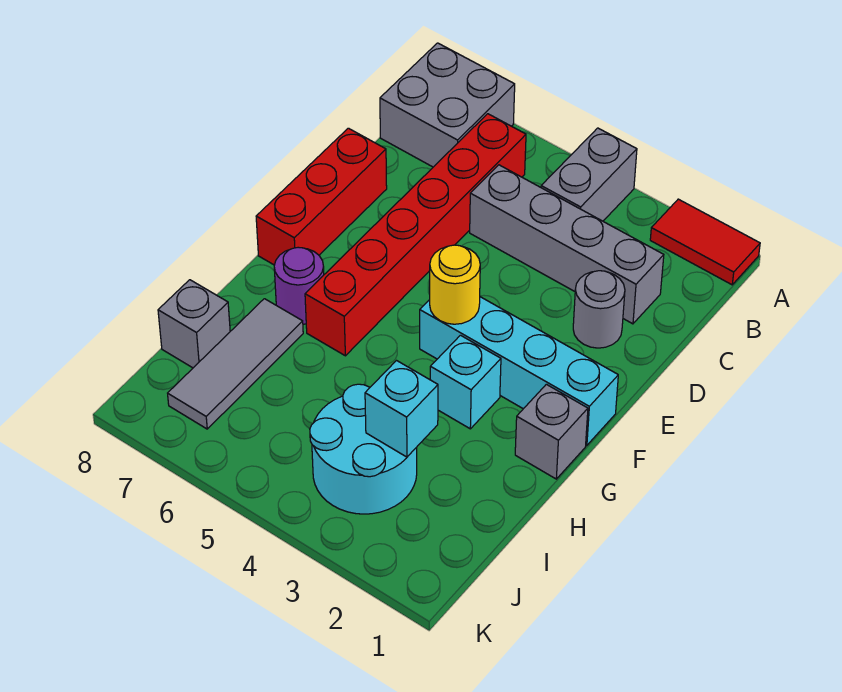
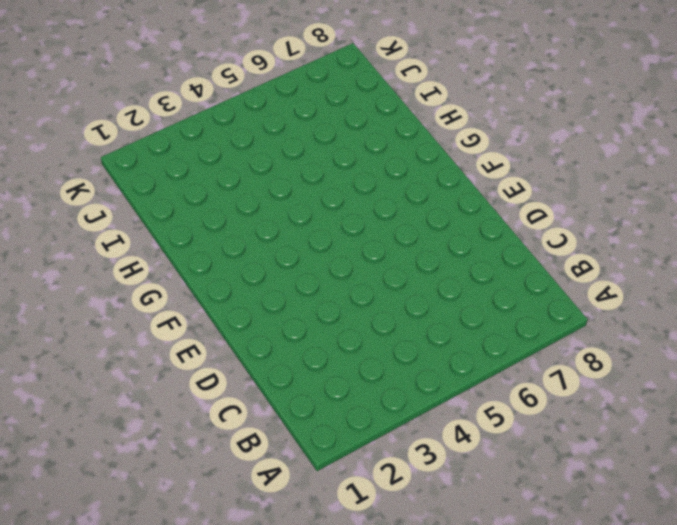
none -> red 1x2 tile [650,199,760,285]
none -> grey 1x2 brick [541,128,637,221]
none -> grey 2x2 brick [380,43,515,167]

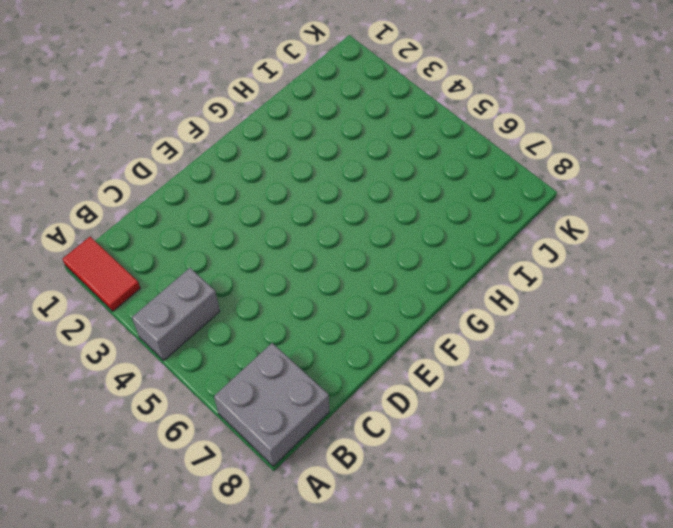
none -> red 1x6 brick [305,114,526,356]
none -> grey 1x4 brick [470,165,664,324]
none -> grey 1x1 round brick [573,271,625,348]

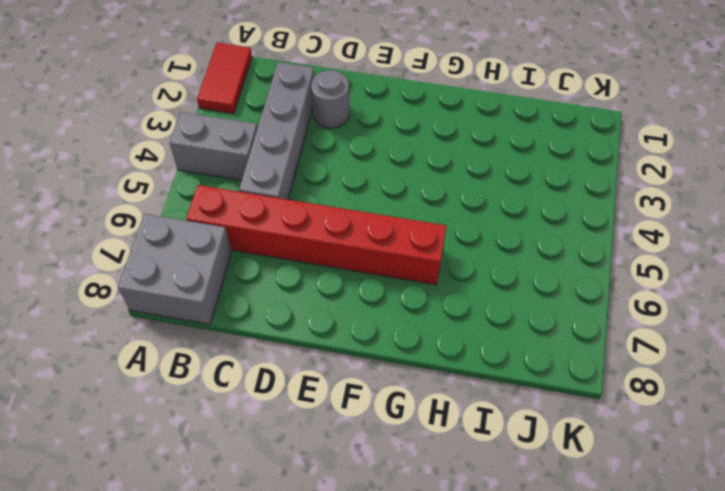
none -> red 1x3 brick [256,128,387,265]
none -> cyan 1x4 brick [420,297,618,445]
none -> grey 1x1 brick [515,384,588,479]

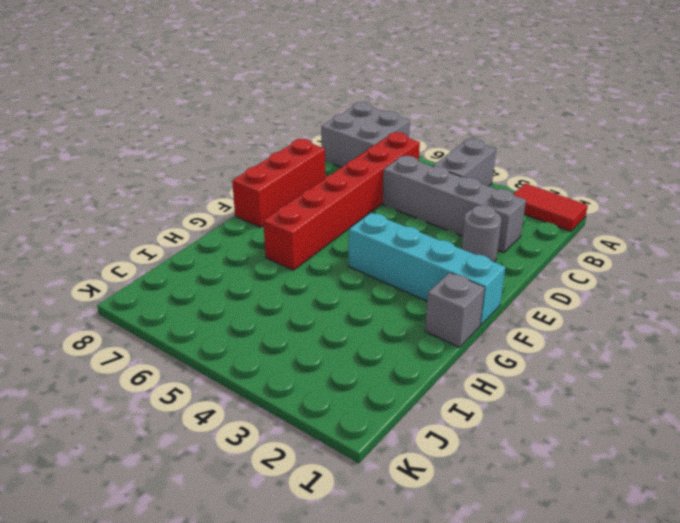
none -> cyan 1x1 brick [430,335,501,429]
none -> purple 1x1 round brick [274,247,324,324]
none -> grey 1x3 tile [168,299,303,429]

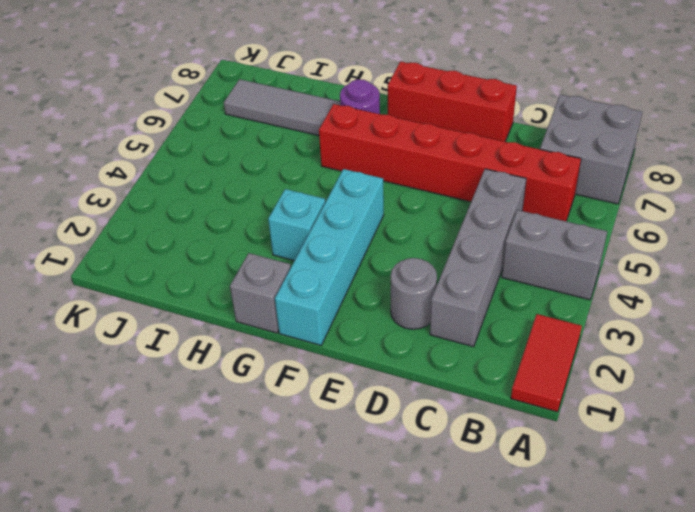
none -> cyan 2x2 round brick [310,384,417,514]
none -> grey 1x1 brick [158,280,230,368]
none -> yellow 1x1 round brick [430,245,480,324]

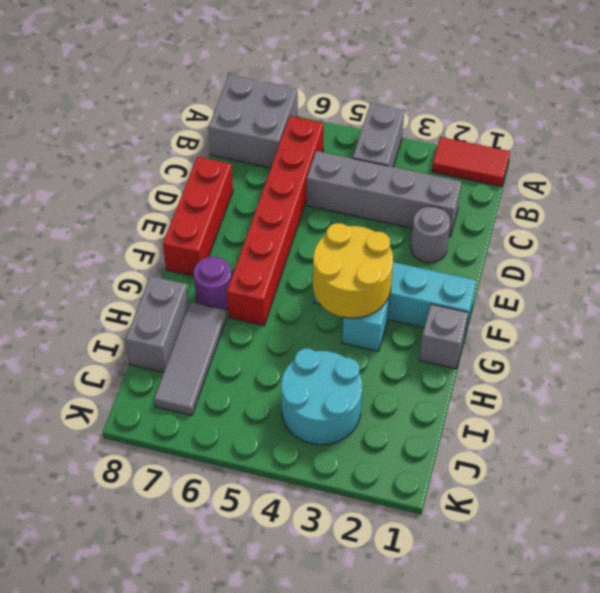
yellow 2x2 round brick [313,223,393,318] -> yellow 1x1 round brick [430,245,480,324]
grey 1x2 brick [126,276,189,372] -> grey 1x1 brick [158,280,230,368]
none -> cyan 1x1 brick [365,361,438,457]

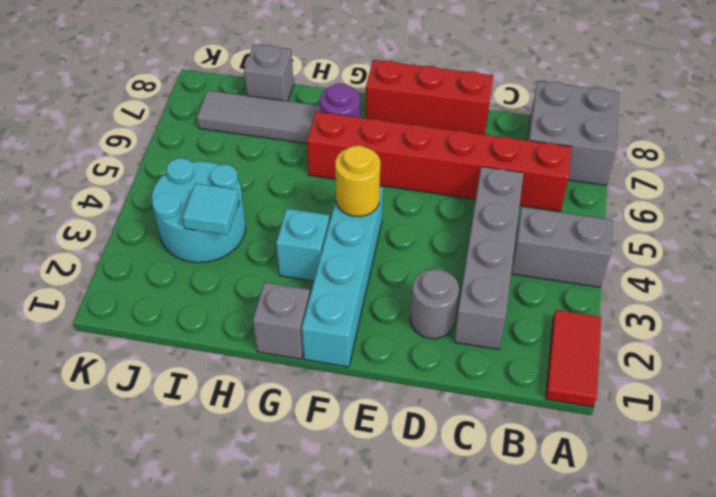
cyan 1x1 tile [182,183,239,235] -> cyan 1x1 brick [365,361,438,457]

